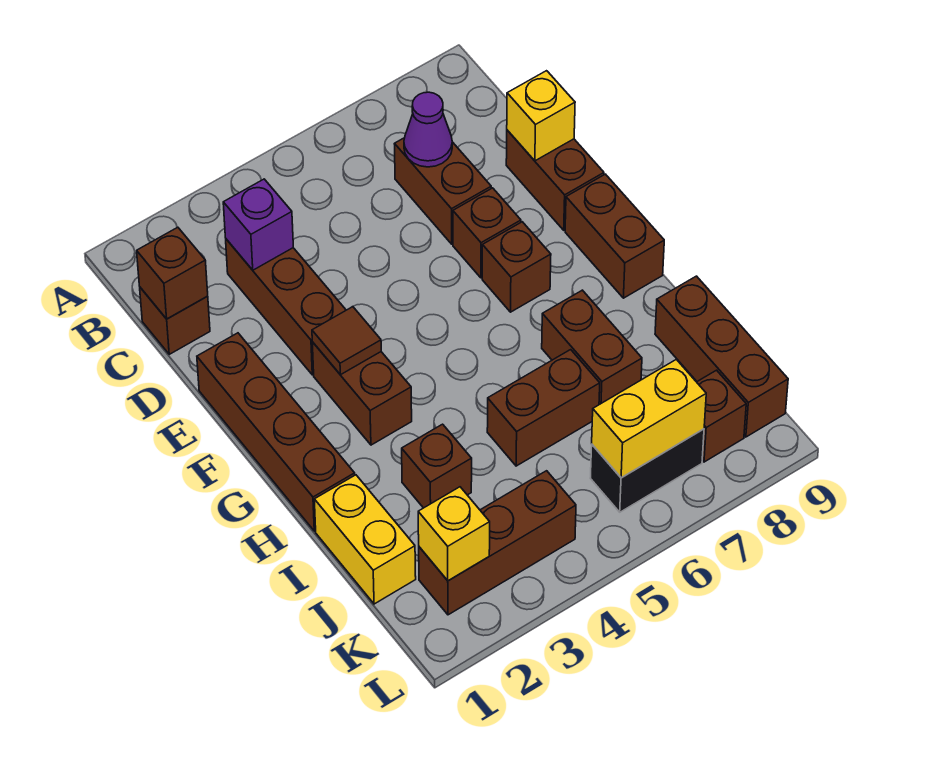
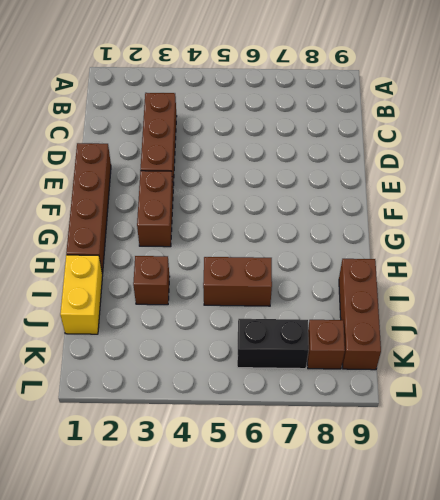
none -> brown 1x1 brick [140,288,210,354]
none -> brown 1x2 brick [395,138,491,244]
none -> brown 1x2 brick [506,130,604,230]

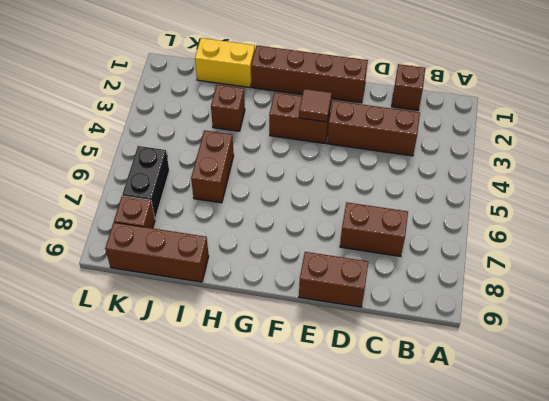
none -> brown 1x1 brick [453,188,521,278]
none -> brown 1x1 brick [482,222,551,312]
none -> brown 1x2 brick [565,174,664,298]

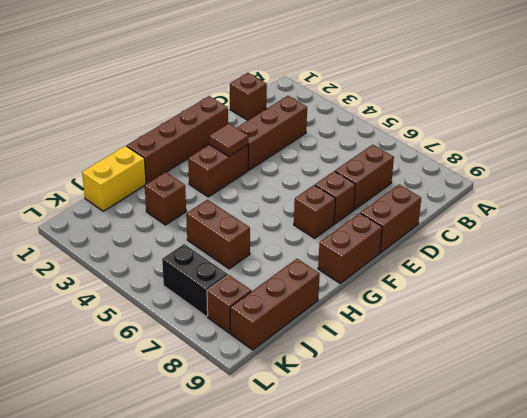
none -> brown 1x2 brick [542,290,642,405]
none -> brown 1x3 brick [419,471,576,615]
none -> brown 1x1 brick [137,227,208,319]

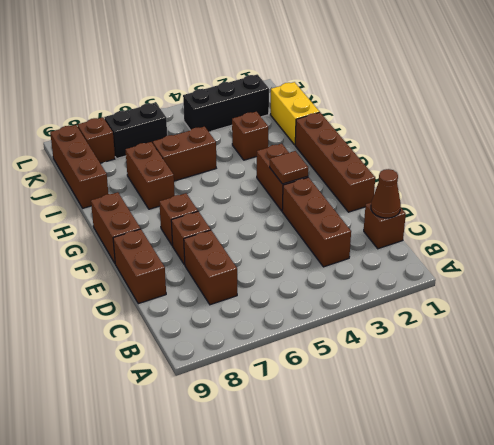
brown 1x1 cone [371,169,401,218] -> brown 1x1 brick [137,227,208,319]
black 1x3 brick [183,74,269,132] -> brown 1x3 brick [419,471,576,615]
none -> purple 1x1 brick [223,179,293,270]
none -> purple 1x1 cone [404,92,452,167]
none -> yellow 1x1 brick [507,71,575,161]

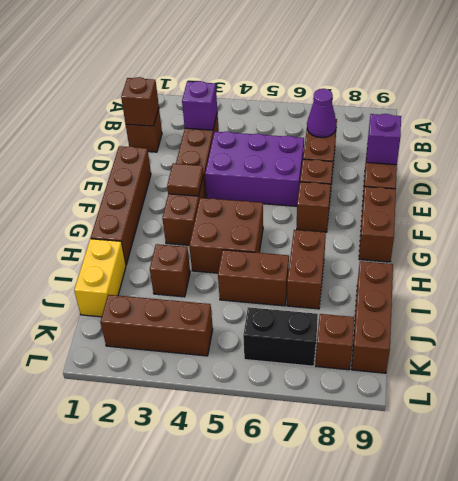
purple 2x3 brick [205,131,304,206] -> none
purple 1x1 brick [366,114,401,165] -> yellow 1x1 brick [507,71,575,161]
brown 2x2 brick [189,198,263,273] -> none
none -> yellow 1x1 brick [418,487,490,581]
none -> yellow 1x2 brick [592,359,706,478]

